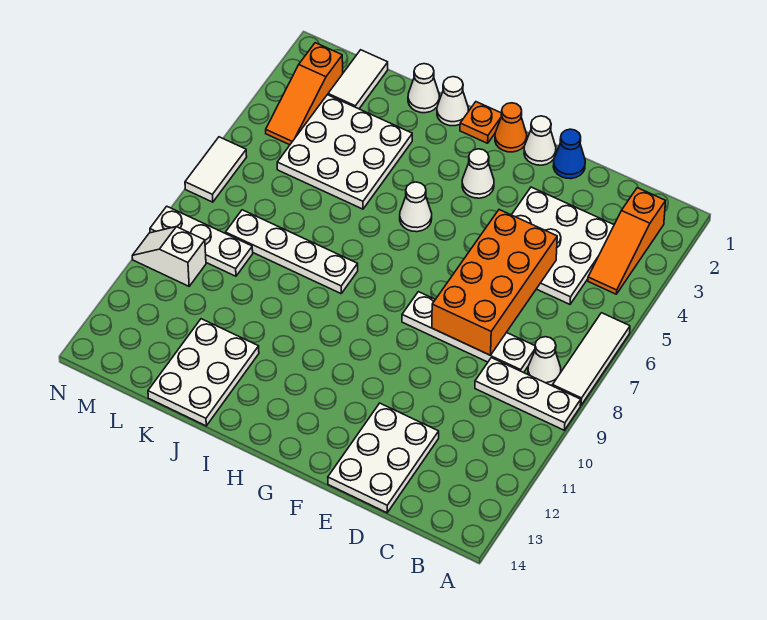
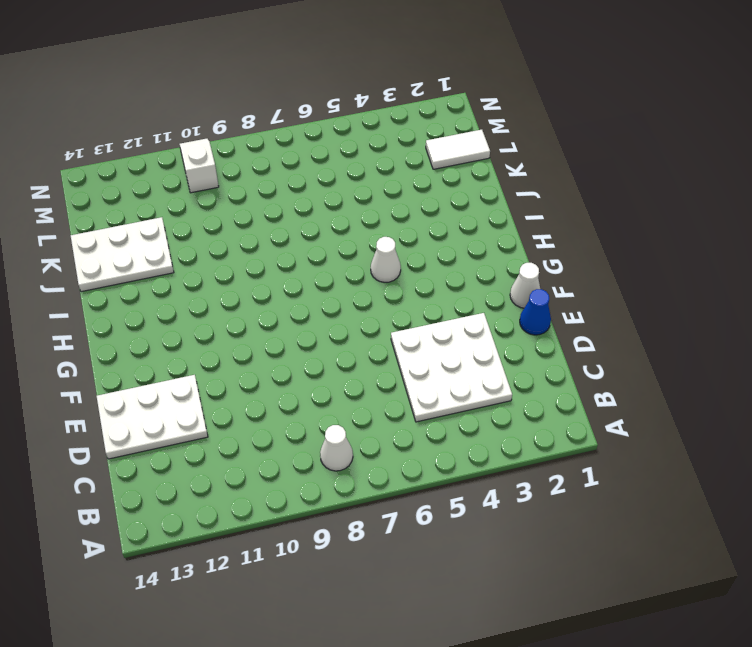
none -> white 1x3 tile [553,313,630,405]
none -> white 1x3 plate [475,358,581,430]
none -> orange 1x3 slope [588,188,666,294]

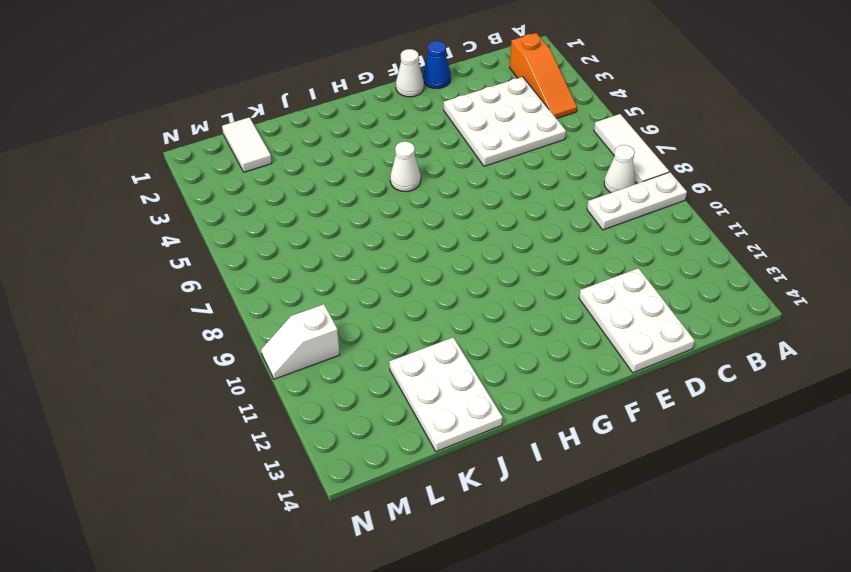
none -> white 1x4 plate [402,292,535,373]
none -> orange 1x1 cone [495,103,527,152]
none -> white 1x1 cone [462,149,494,198]

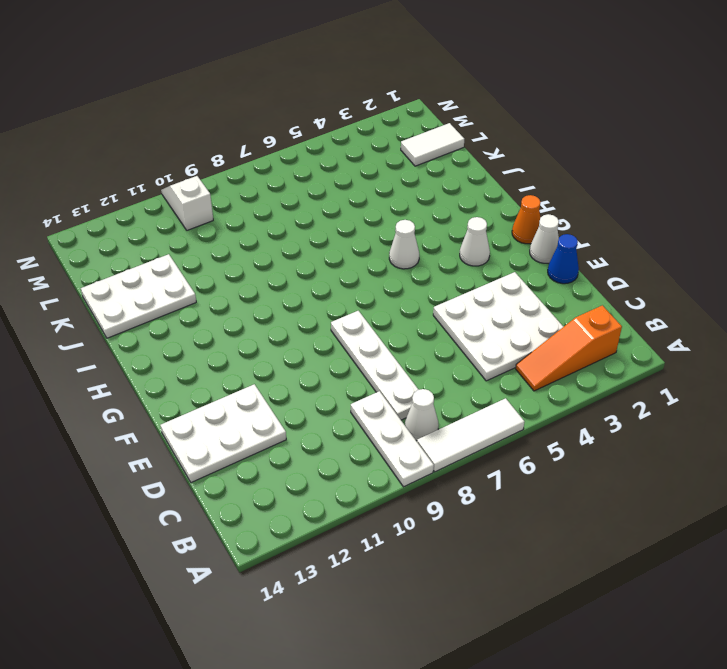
none -> orange 1x1 plate [460,102,502,143]
none -> white 1x1 cone [437,77,468,126]
none -> white 1x4 plate [225,210,358,293]

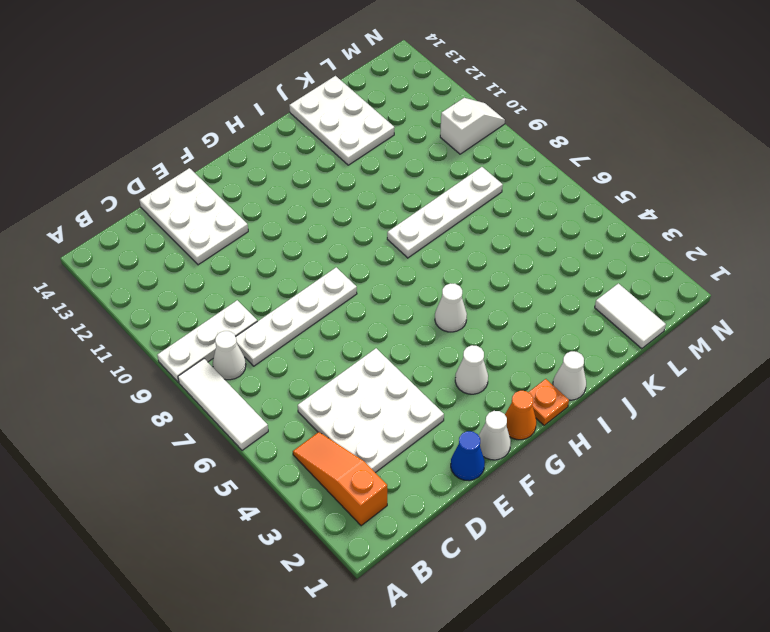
none -> white 1x1 cone [408,64,439,113]
none -> white 3x3 plate [277,95,412,209]
none -> white 1x3 plate [150,206,253,276]

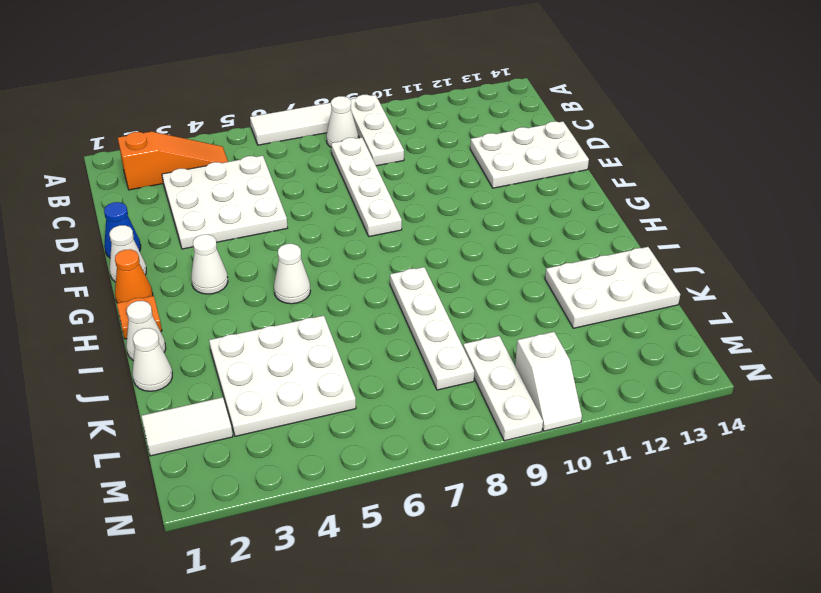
none -> orange 1x3 slope [266,43,343,145]
none -> white 1x2 tile [185,137,247,202]
none -> orange 2x4 brick [432,210,557,355]

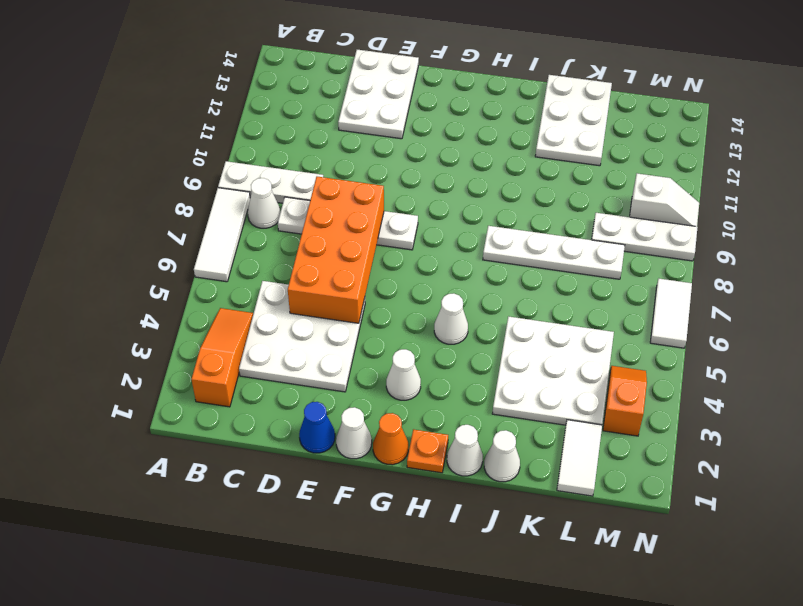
orange 1x2 slope [603,366,647,436] -> orange 1x3 slope [266,43,343,145]

